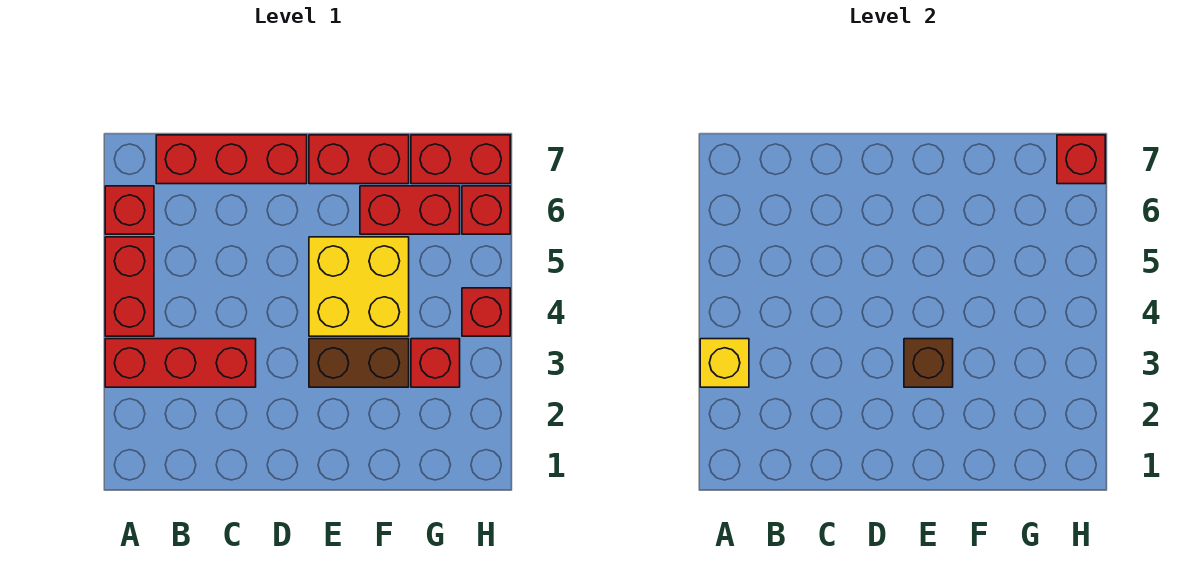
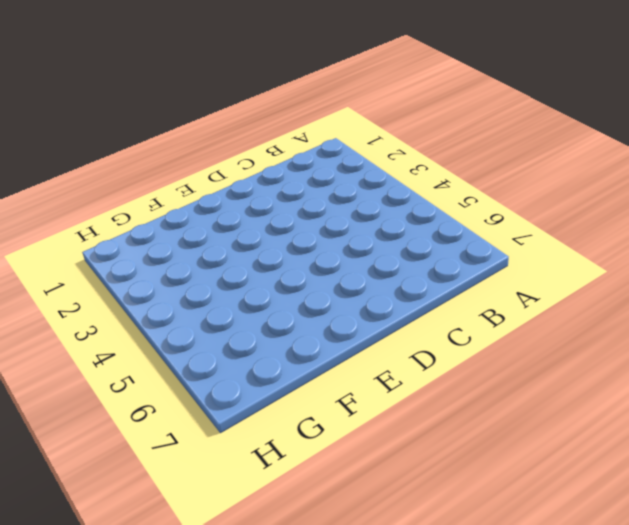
none -> red 1x3 brick [105,339,256,387]
none -> red 1x2 brick [105,237,154,336]
none -> red 1x1 brick [105,186,154,234]

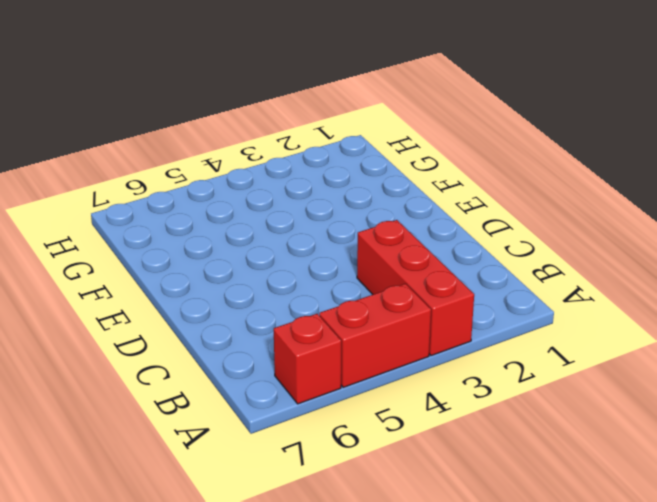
none -> red 1x3 brick [156,135,307,184]
none -> brown 1x2 brick [309,339,409,387]
none -> yellow 2x2 brick [309,237,409,336]

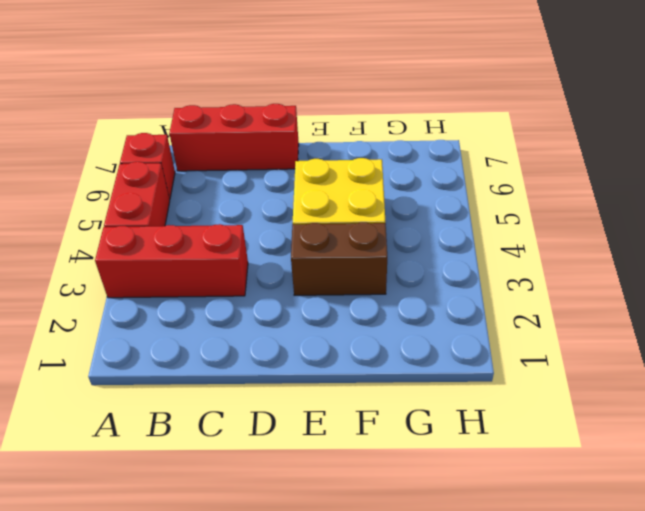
none -> red 1x2 brick [309,135,409,184]
none -> red 1x2 brick [360,186,460,234]
none -> red 1x1 brick [411,339,460,387]

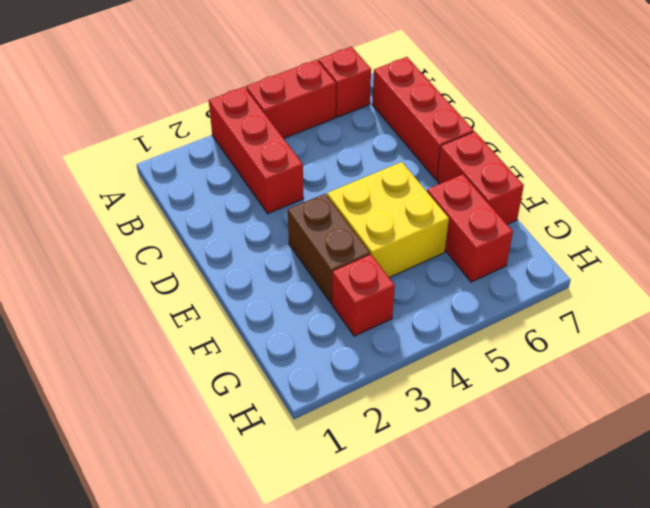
none -> red 1x2 brick [411,135,510,184]
none -> red 1x1 brick [462,288,510,336]
none -> red 1x1 brick [462,186,510,234]

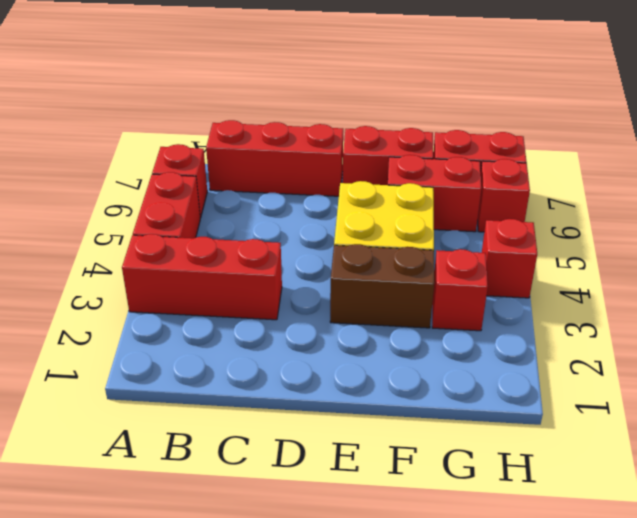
none -> yellow 1x1 brick [700,339,749,387]
none -> brown 1x1 brick [904,339,953,387]
none -> red 1x1 brick [1057,135,1105,184]

